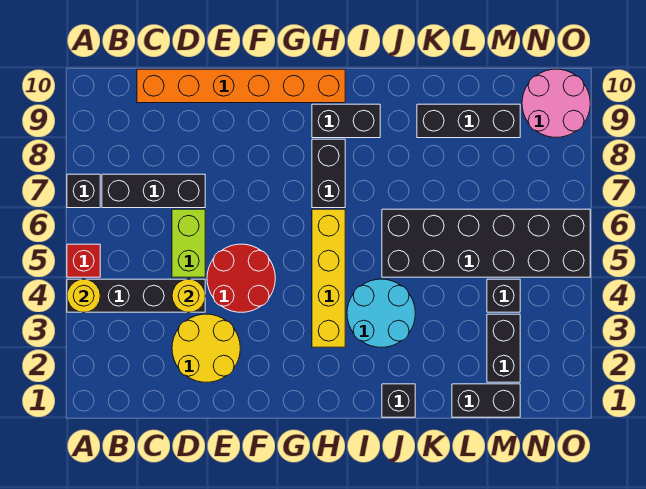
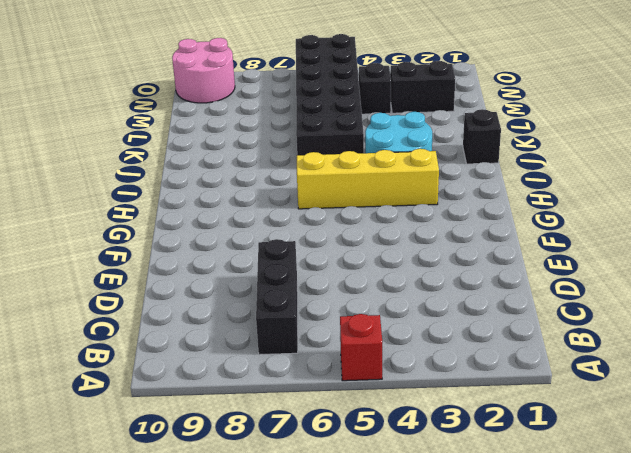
none -> black 1x4 brick [67,279,205,312]
none -> black 1x1 brick [67,174,100,208]
none -> orange 1x6 brick [137,69,345,103]

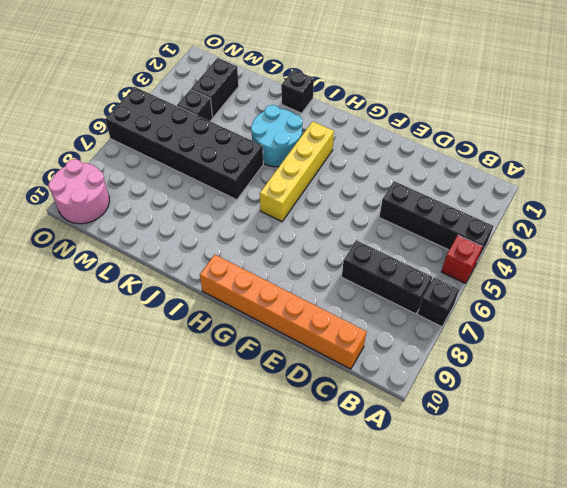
none -> yellow 2x2 round brick [172,314,240,382]
none -> lime 1x2 brick [172,209,205,277]
none -> red 2x2 round brick [207,244,275,312]

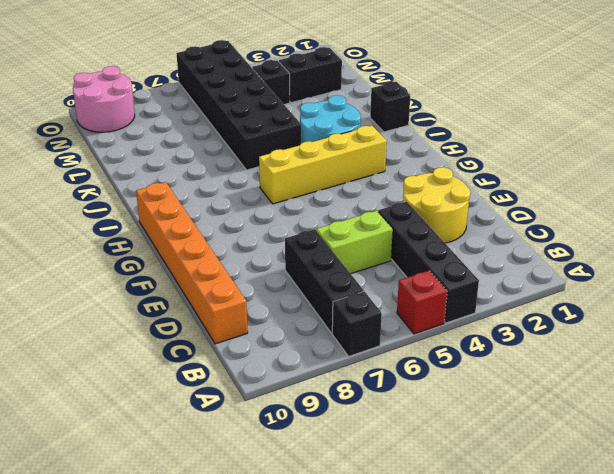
none -> red 2x2 round brick [207,244,275,312]
none -> black 1x2 brick [312,139,345,208]
none -> black 1x2 brick [312,104,380,138]

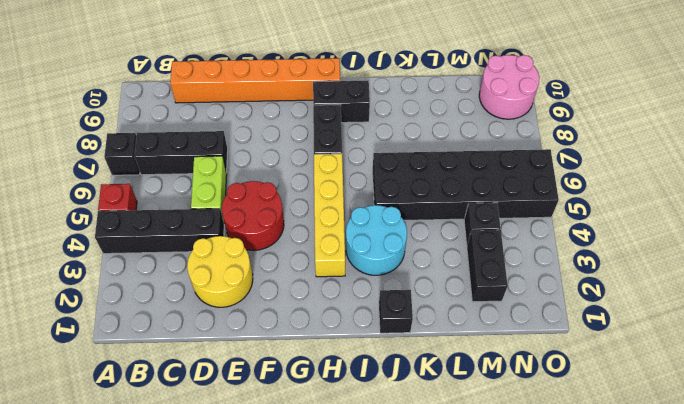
none -> black 1x3 brick [417,104,520,138]
none -> black 1x2 brick [452,384,520,417]
none -> yellow 1x1 round brick [67,279,100,312]

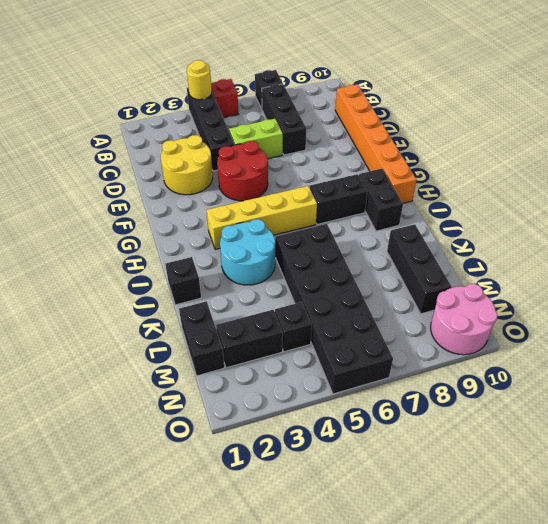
none -> yellow 1x1 round brick [172,279,205,312]

